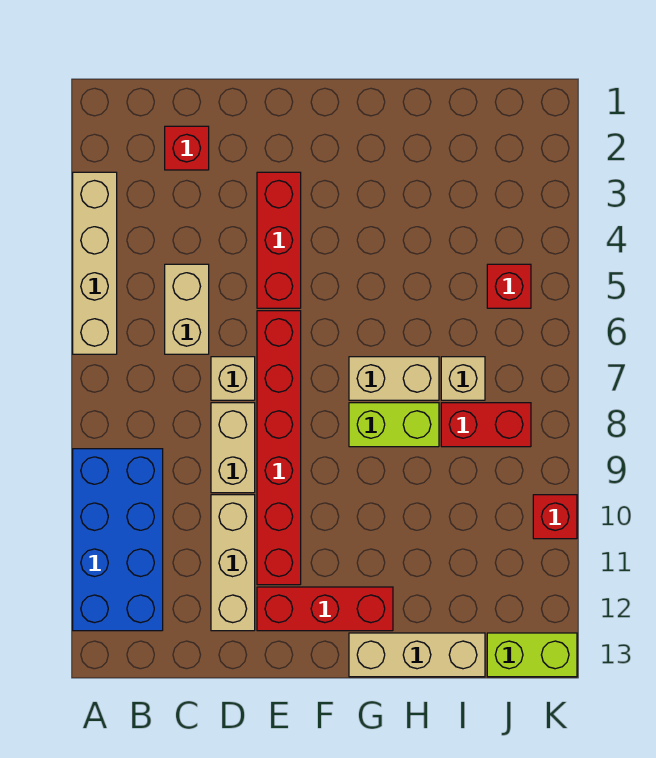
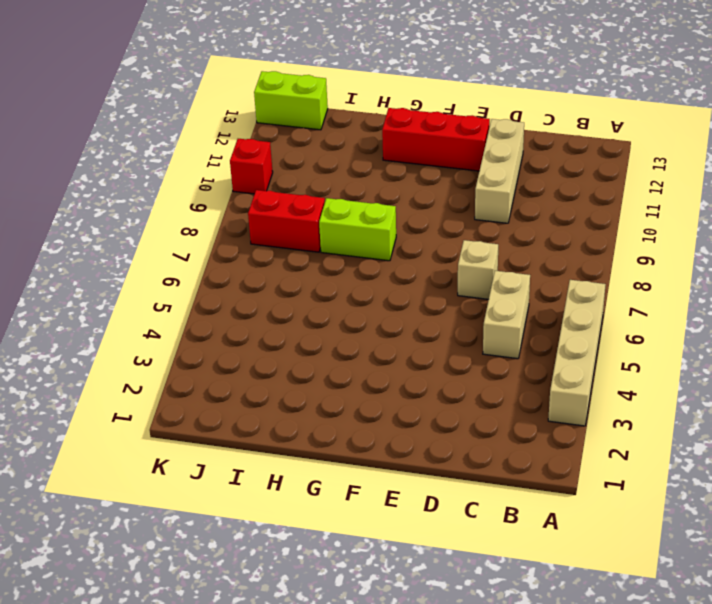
none -> blue 2x4 brick [73,449,163,631]
none -> red 1x1 brick [165,126,209,170]
none -> tan 1x2 brick [211,403,255,493]

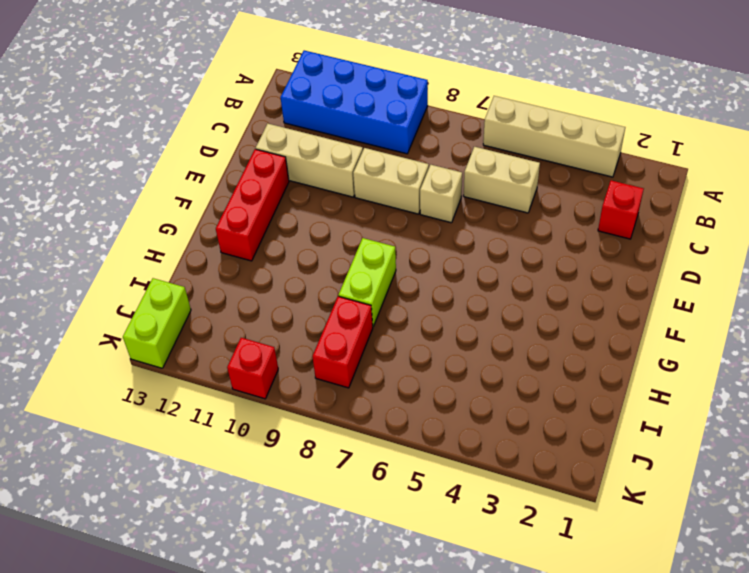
none -> red 1x3 brick [257,172,301,308]
none -> red 1x6 brick [257,311,301,585]
none -> tan 1x2 brick [349,357,439,400]

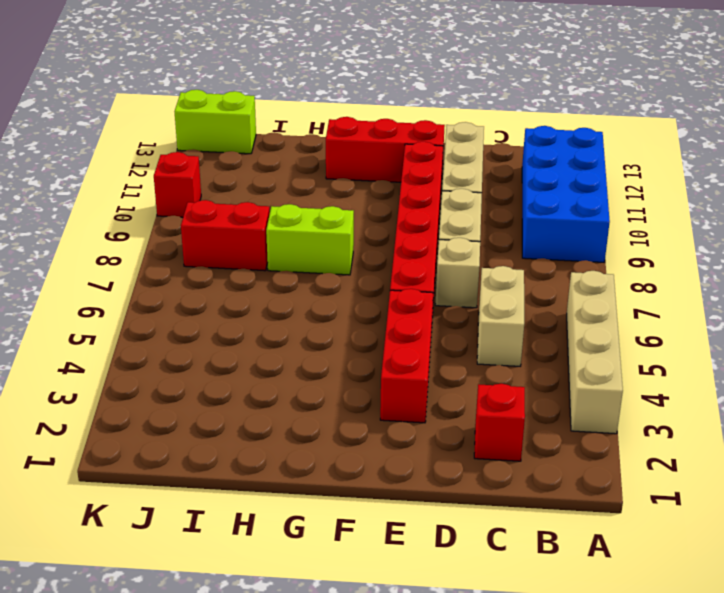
none -> tan 1x2 brick [349,357,439,400]
none -> tan 1x3 brick [349,633,485,677]
none -> tan 1x1 brick [441,357,485,400]

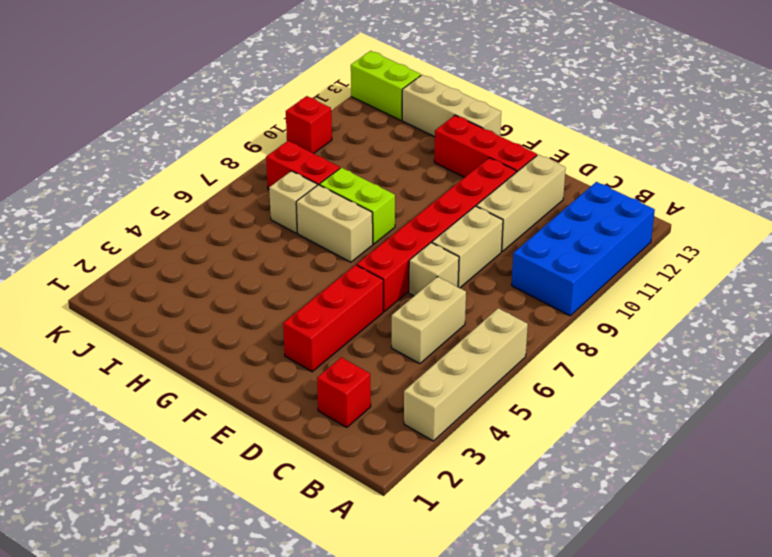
none -> red 1x1 brick [487,264,531,308]

